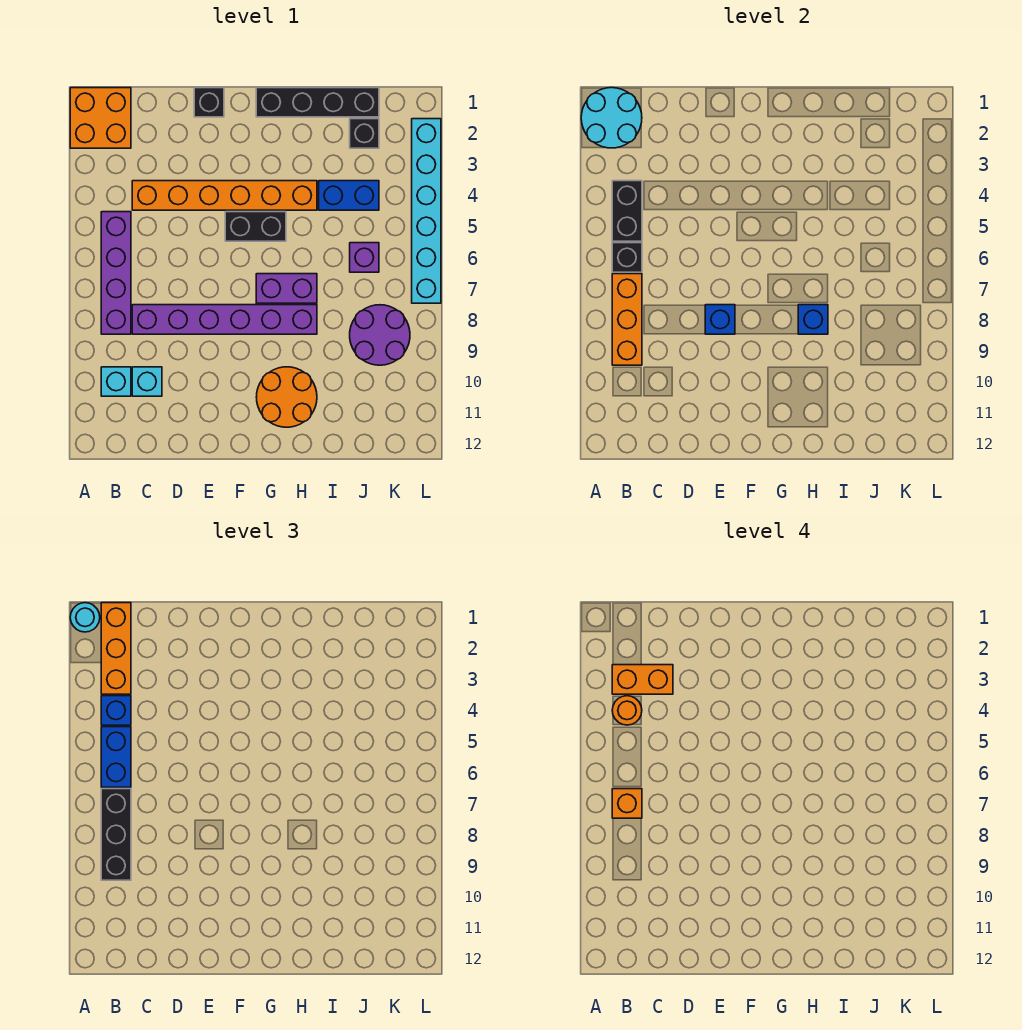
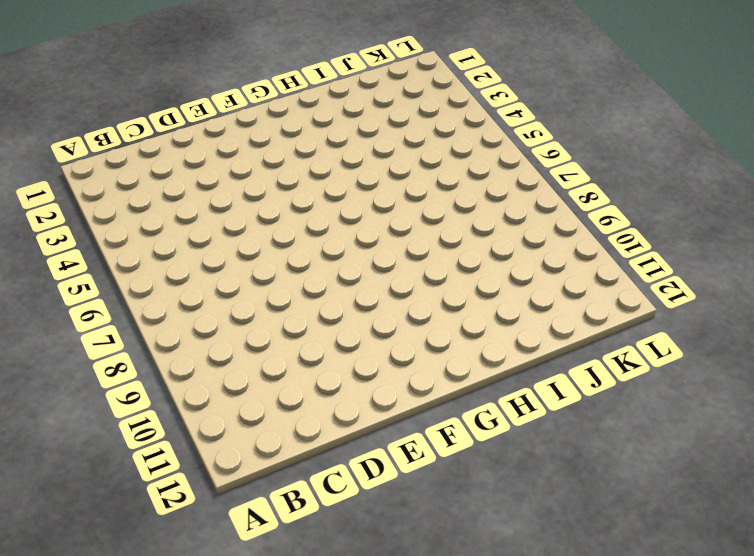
none -> orange 2x2 brick [70,88,131,148]
none -> purple 1x4 brick [101,212,131,334]
none -> cyan 1x1 brick [101,367,131,396]
none -> orange 1x6 brick [132,181,317,210]

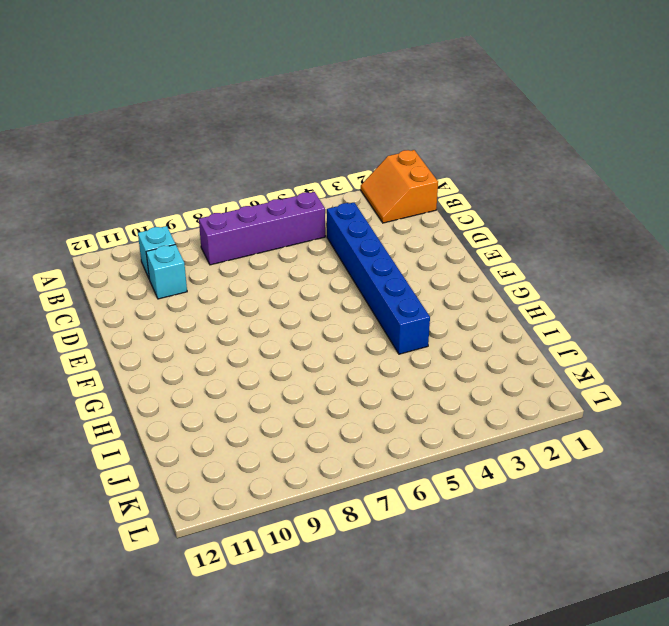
orange 2x2 slope [361,150,438,223] -> orange 2x2 brick [70,88,131,148]
blue 1x6 brick [327,203,430,354] -> orange 1x6 brick [132,181,317,210]
none -> purple 1x6 brick [132,305,317,334]
none -> black 1x1 brick [194,88,224,117]
none -> black 1x2 brick [225,212,286,241]
none -> black 1x4 brick [256,88,379,117]

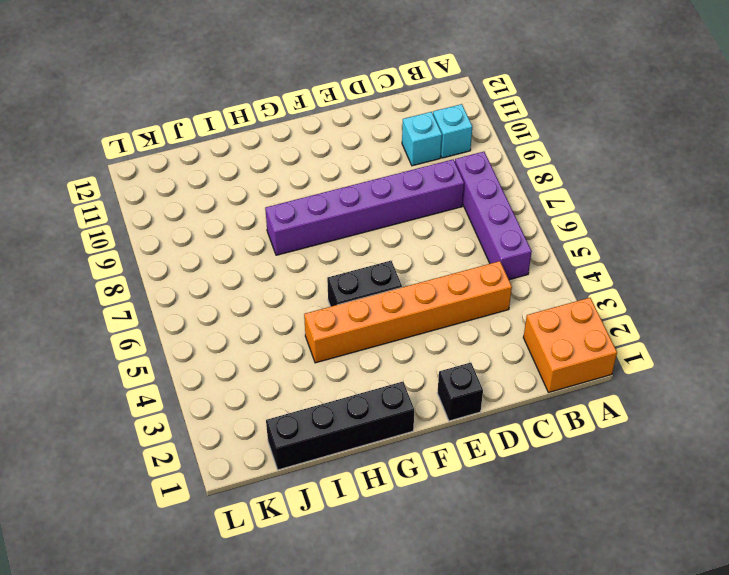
none -> purple 1x2 brick [256,274,317,303]
none -> orange 2x2 round brick [256,367,317,427]
none -> blue 1x2 brick [319,181,379,210]
none -> black 1x1 brick [350,119,379,148]

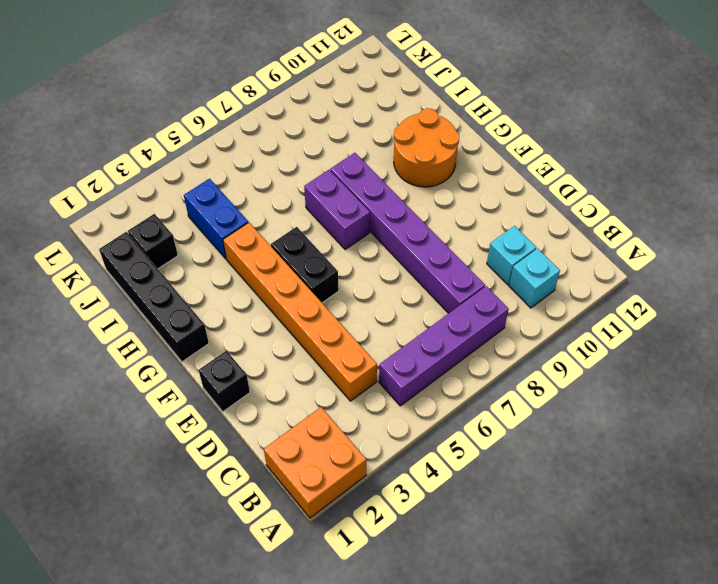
none -> purple 1x1 brick [350,243,379,272]
none -> purple 2x2 round brick [350,305,410,365]
none -> cyan 1x6 brick [412,119,441,303]
none -> cyan 2x2 round brick [581,88,642,148]

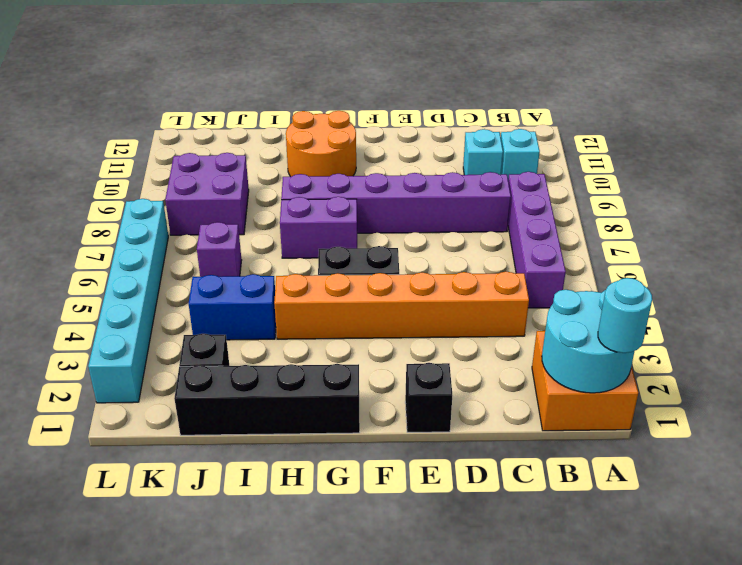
purple 2x2 brick [165,153,249,235] -> purple 2x2 round brick [350,305,410,365]
none -> black 1x2 brick [612,181,642,241]
none -> black 1x1 brick [612,243,642,272]
none -> orange 1x3 brick [612,274,642,365]
none -> blue 1x1 brick [705,305,735,334]

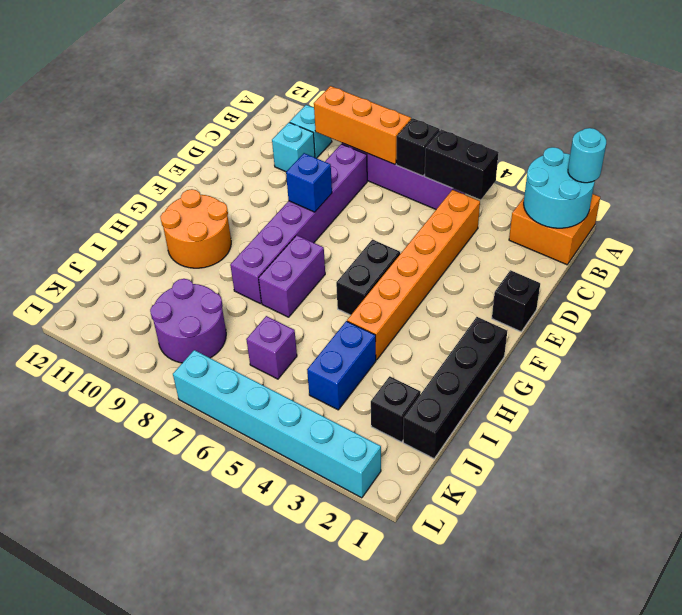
none -> blue 1x1 brick [798,305,828,334]
none -> orange 1x3 brick [101,603,131,694]
none -> blue 1x1 brick [101,696,131,725]
none -> blue 1x2 brick [101,727,131,787]

